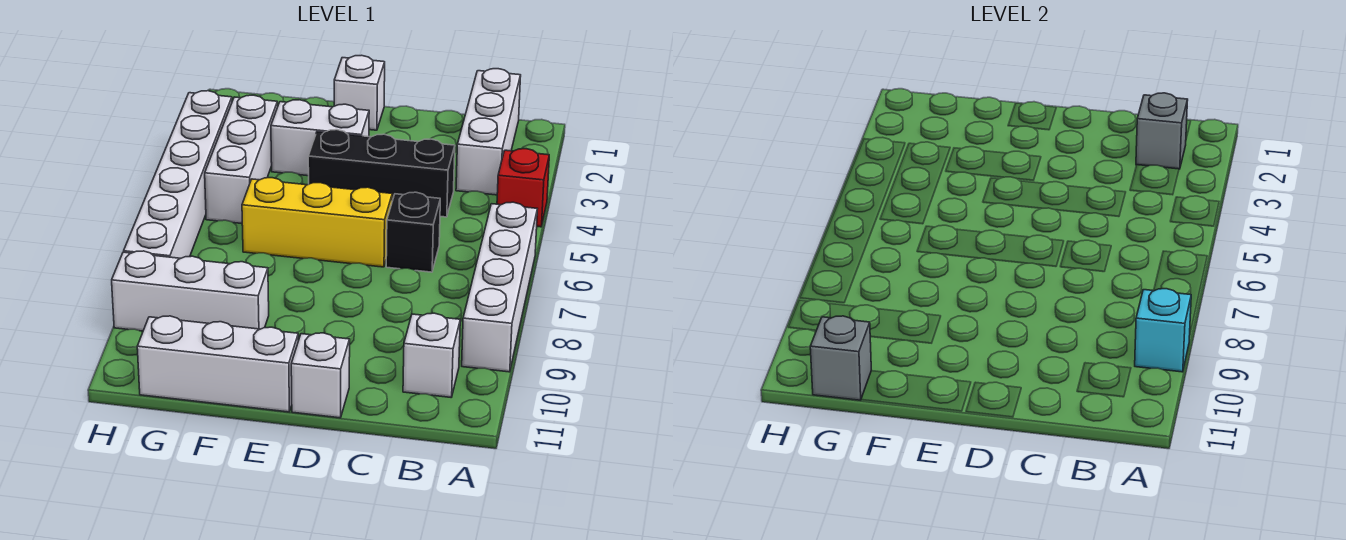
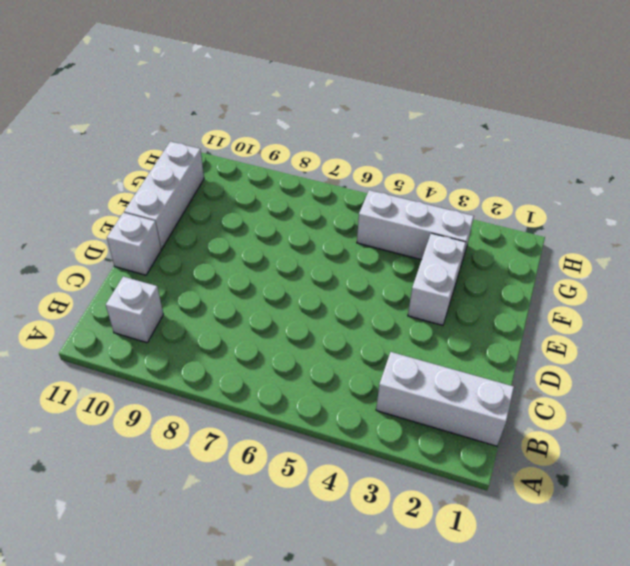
none -> red 1x1 brick [497,149,549,227]
none -> white 1x4 brick [462,202,537,372]
none -> black 1x3 brick [308,130,455,217]

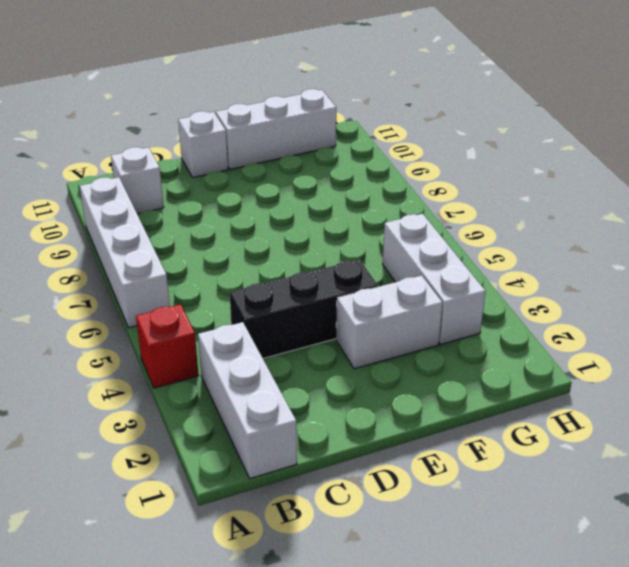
none -> black 1x1 brick [386,192,440,272]
none -> yellow 1x3 brick [242,178,392,267]
none -> white 1x1 brick [334,55,385,130]

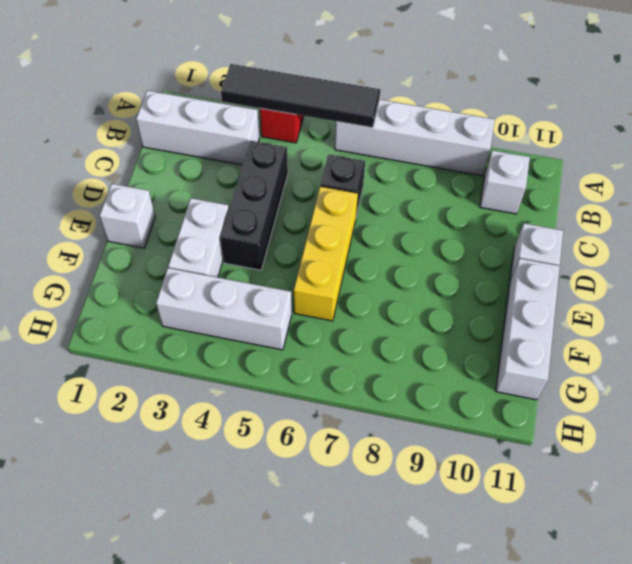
black 1x4 tile [221,64,380,128] -> none
none -> white 1x3 brick [112,251,269,331]
none -> white 1x6 brick [124,91,232,258]
none -> cyan 1x1 brick [1135,289,1191,372]

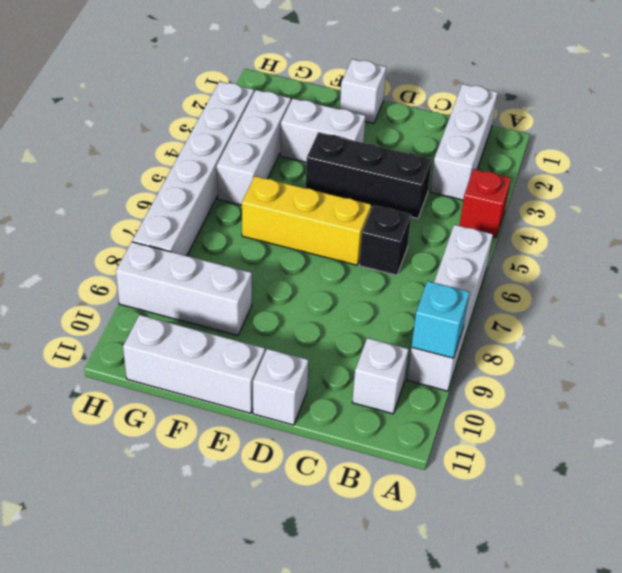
none -> grey 1x1 brick [1136,93,1188,169]
none -> grey 1x1 brick [810,316,871,400]

